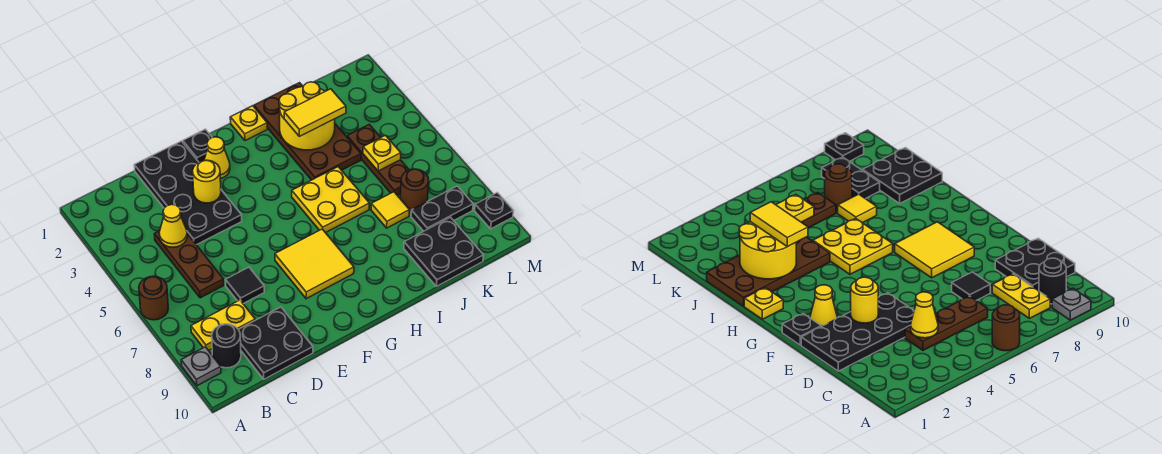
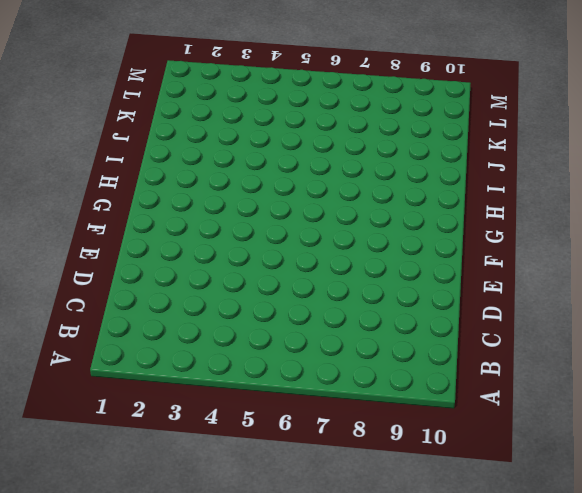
none -> brown 1x1 round brick [139,276,168,320]
none -> grey 1x1 plate [181,347,221,386]
none -> yellow 1x2 plate [191,300,255,350]

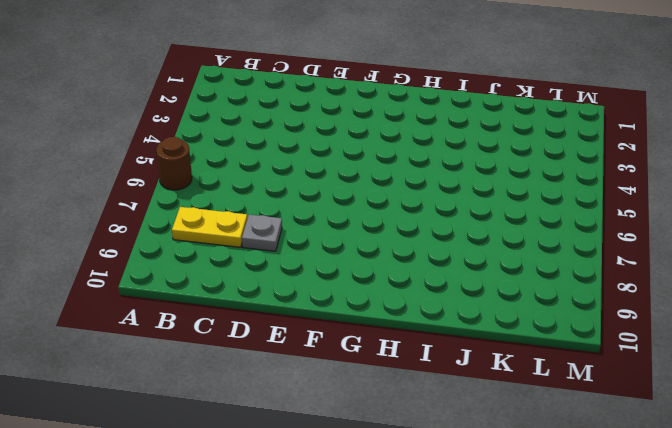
grey 1x1 plate [242,215,282,251] -> grey 1x1 plate moved to [181,347,221,386]
none -> black 1x1 round brick [212,324,241,368]
none -> brown 1x3 plate [154,231,224,298]
none -> black 2x2 plate [238,307,313,379]

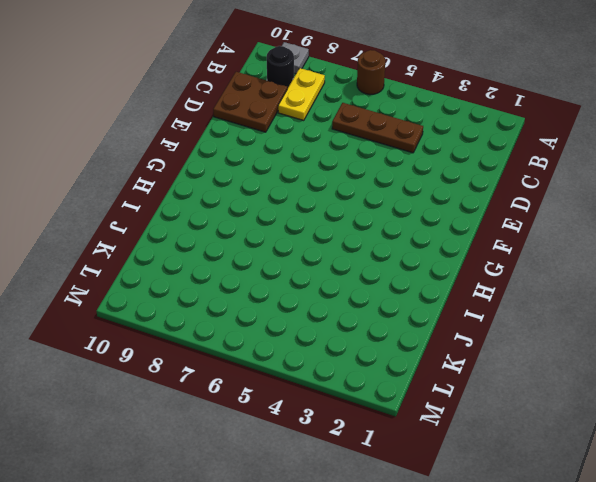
brown 2x2 plate [213,72,287,132] -> black 2x2 plate [238,307,313,379]
none -> black 2x4 plate [134,141,242,245]
none -> black 1x1 tile [226,267,264,304]
none -> black 1x1 plate [183,129,212,162]

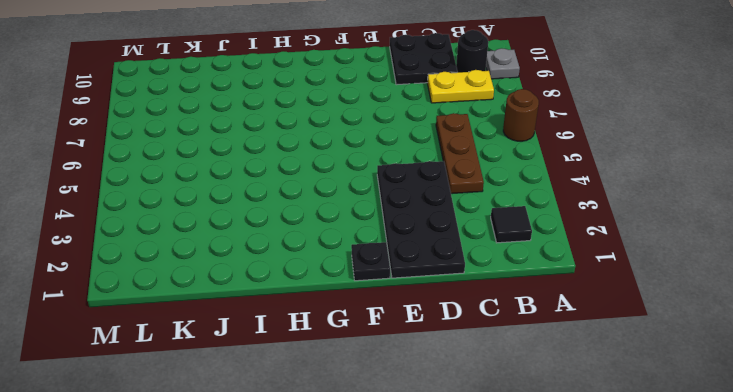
black 1x1 tile [491,206,532,243] -> black 1x1 tile moved to [226,267,264,304]
none -> yellow 1x1 cone [204,137,230,179]
none -> yellow 2x2 tile [275,229,354,299]
none -> yellow 1x1 plate [230,106,267,141]

